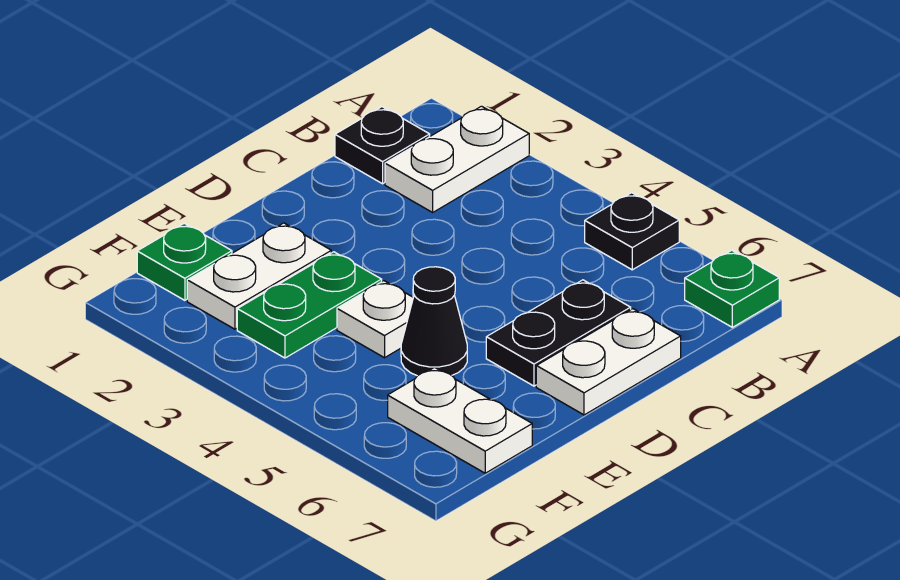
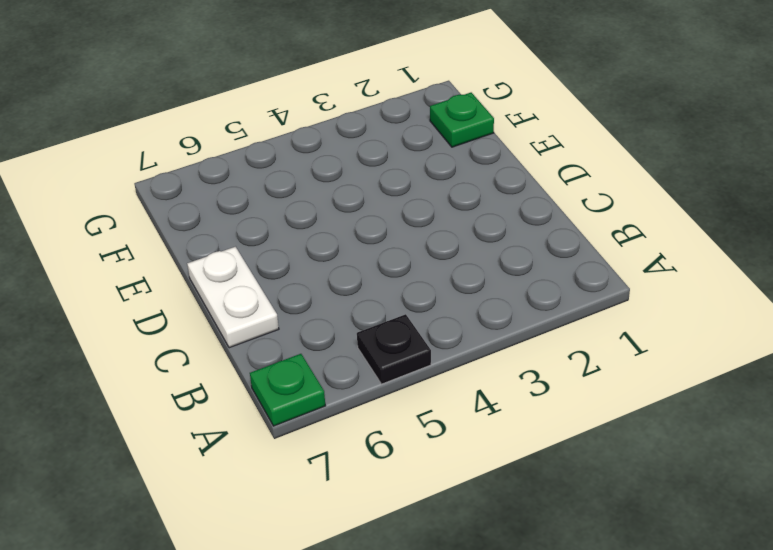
none -> white 1x2 plate [385,106,529,212]
none -> black 1x1 plate [335,107,430,184]
none -> black 1x2 plate [486,280,631,386]

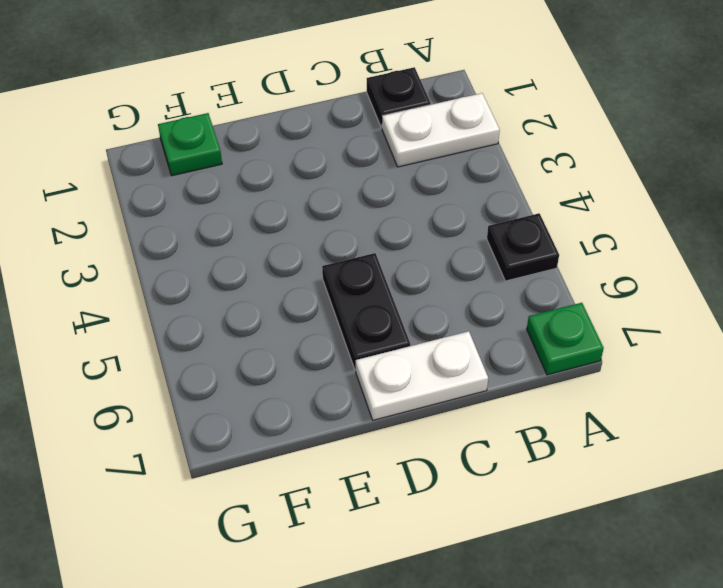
black 1x2 plate [322,253,410,370] -> black 1x2 plate turned to [486,280,631,386]
none -> white 1x2 plate [187,223,331,329]
none -> green 1x2 plate [237,252,382,358]
none -> white 1x1 plate [337,281,413,358]

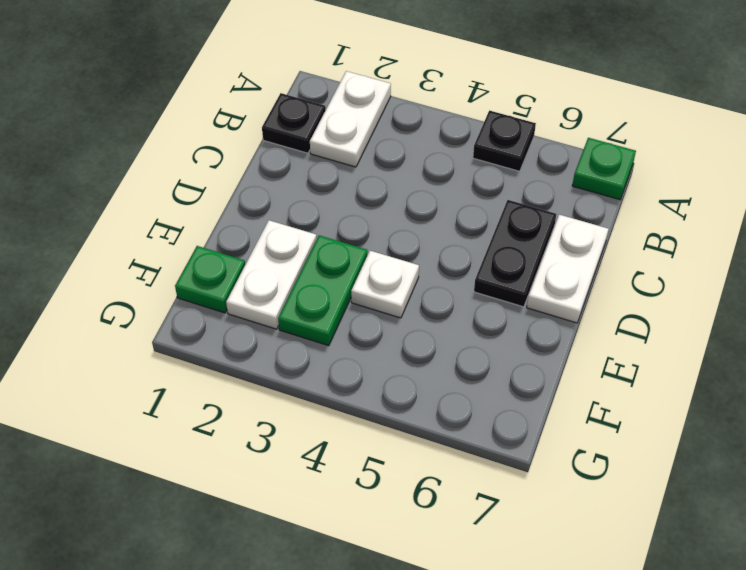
none -> black 1x1 cone [401,267,467,376]
none -> white 1x2 plate [388,367,532,473]

